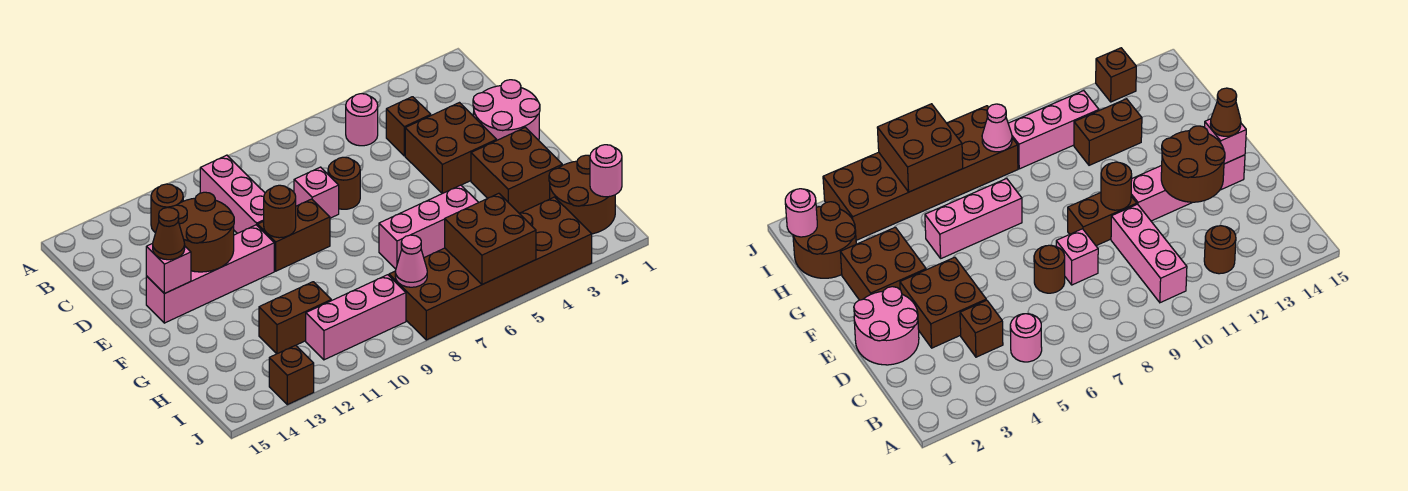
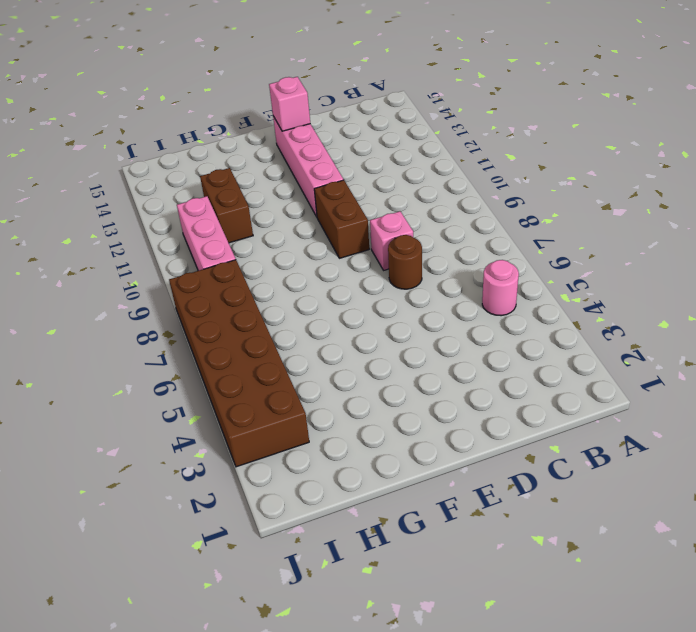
none -> pink 1x3 brick [200,155,265,233]
none -> brown 1x1 round brick [151,184,183,233]
none -> brown 1x1 brick [386,97,431,156]

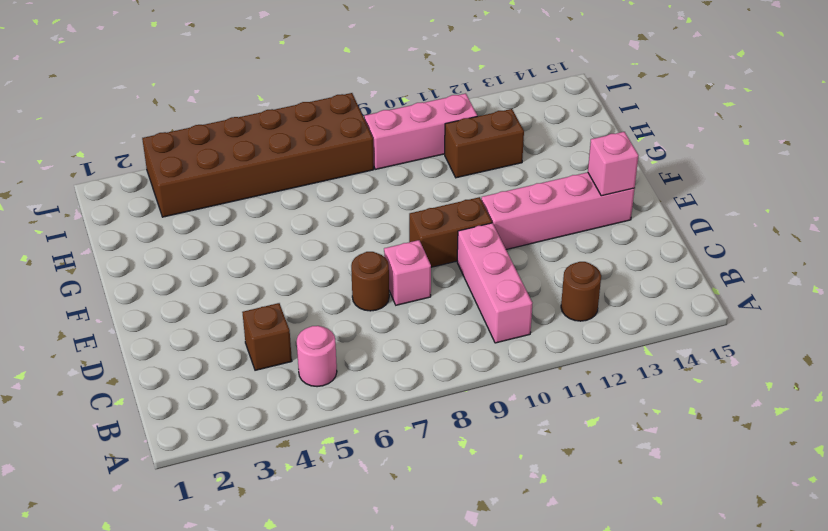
none -> pink 2x2 round brick [473,80,540,140]
none -> brown 2x2 brick [405,103,497,193]
none -> brown 2x2 brick [471,127,562,213]

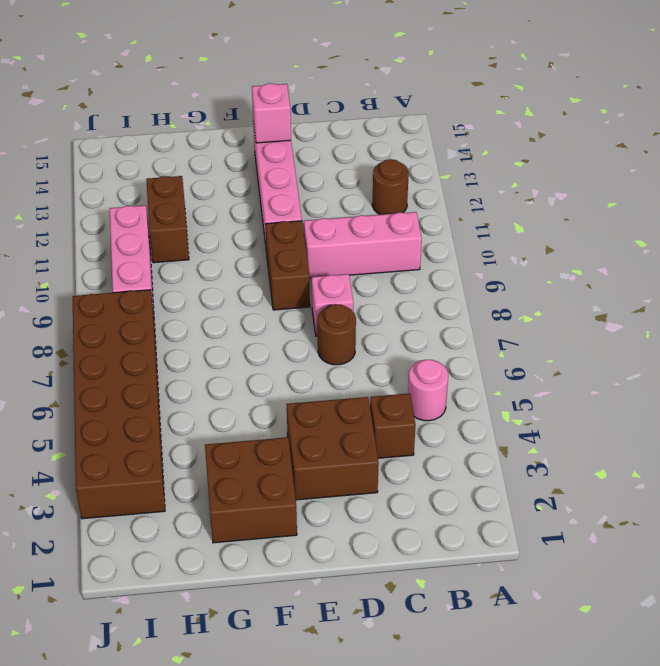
none -> pink 2x2 round brick [473,80,540,140]
none -> pink 1x3 brick [379,185,479,269]
none -> brown 2x2 round brick [549,155,615,234]

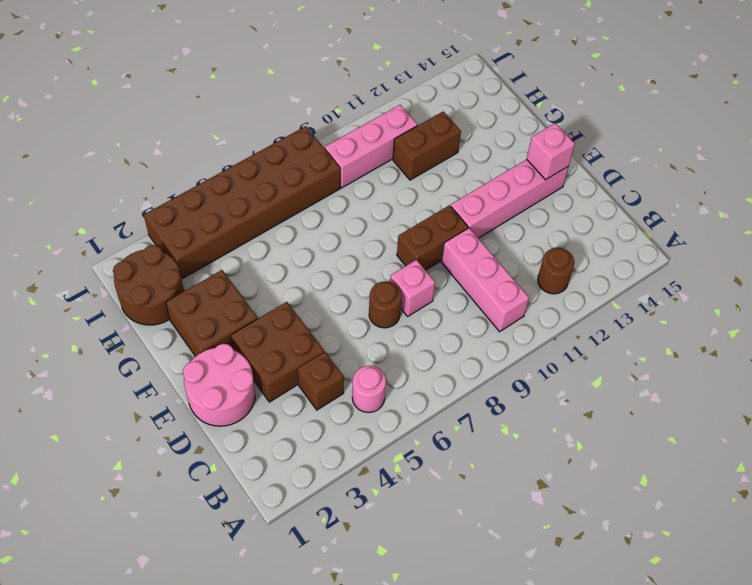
none -> pink 1x3 brick [379,185,479,269]
none -> brown 1x1 brick [269,345,314,405]
none -> brown 2x2 round brick [170,192,234,272]

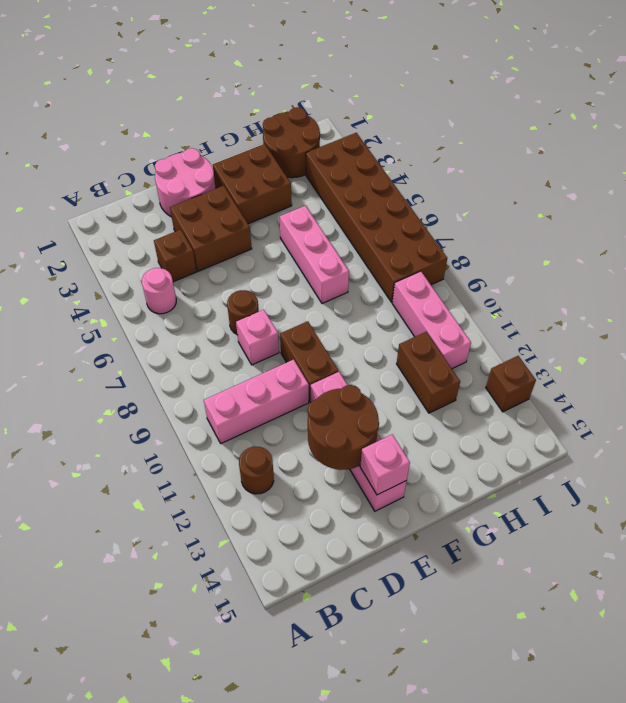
none -> brown 1x1 round brick [264,185,296,238]
none -> pink 1x1 round brick [590,145,622,197]
none -> brown 2x2 brick [445,193,536,285]

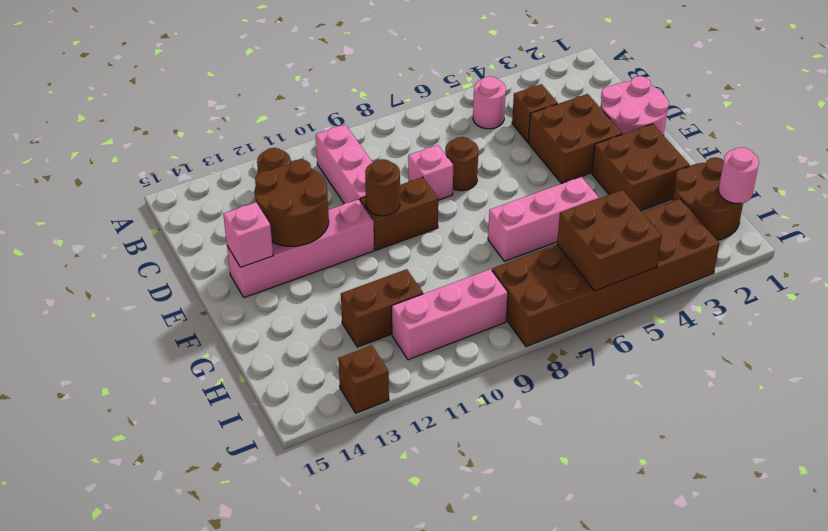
none -> pink 1x1 cone [395,235,427,287]
none -> brown 1x1 cone [153,208,185,260]

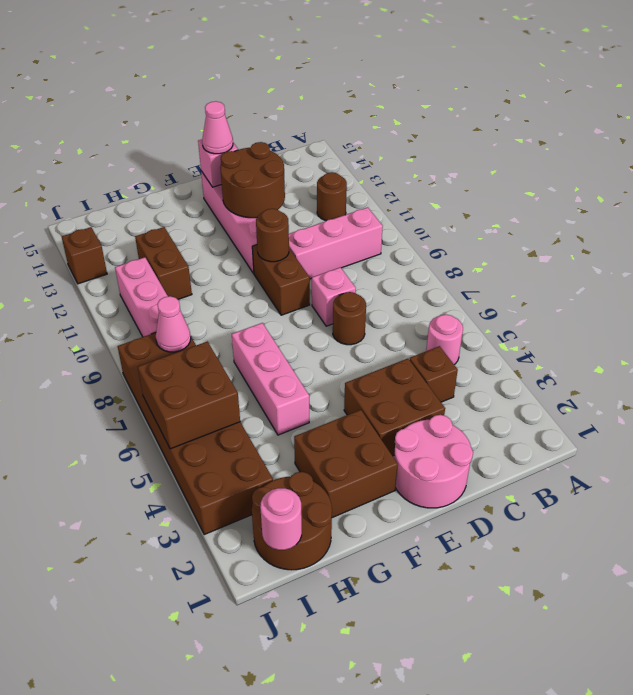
pink 1x1 cone [202,101,233,154] -> brown 1x1 cone [153,208,185,260]

